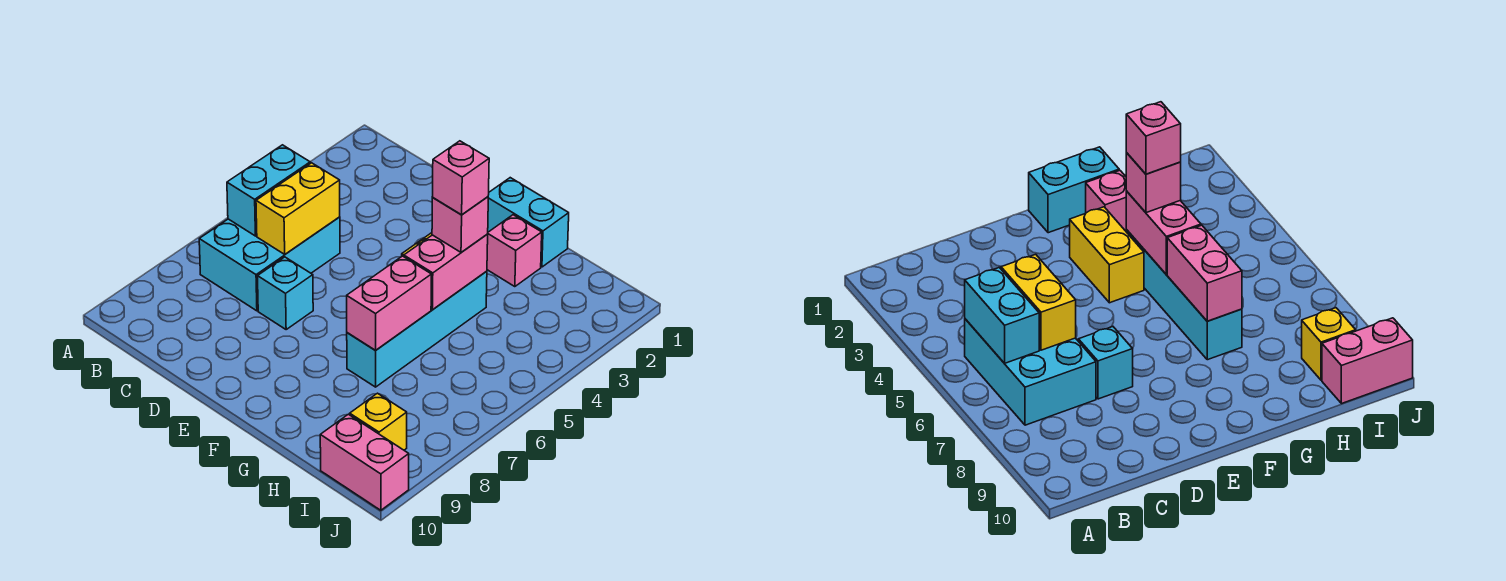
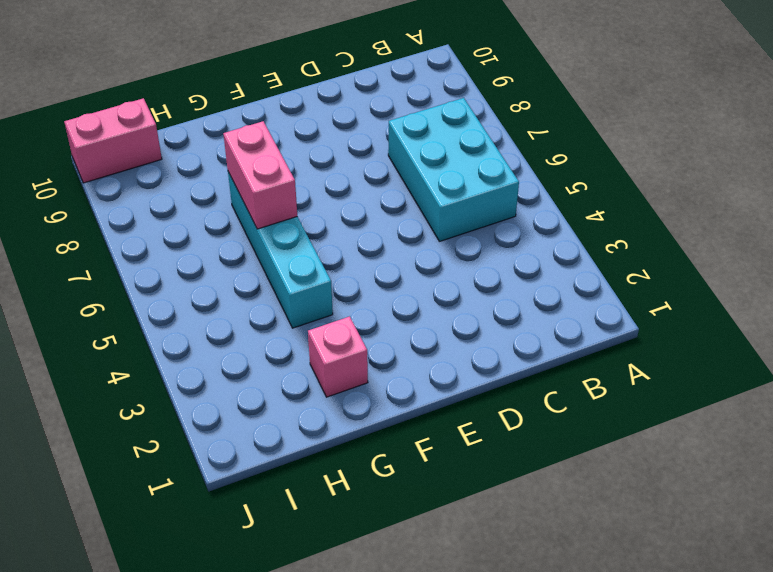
none -> cyan 1x1 brick [258,257,313,329]
none -> cyan 1x2 brick [488,178,569,267]
none -> yellow 1x2 brick [1070,207,1144,303]

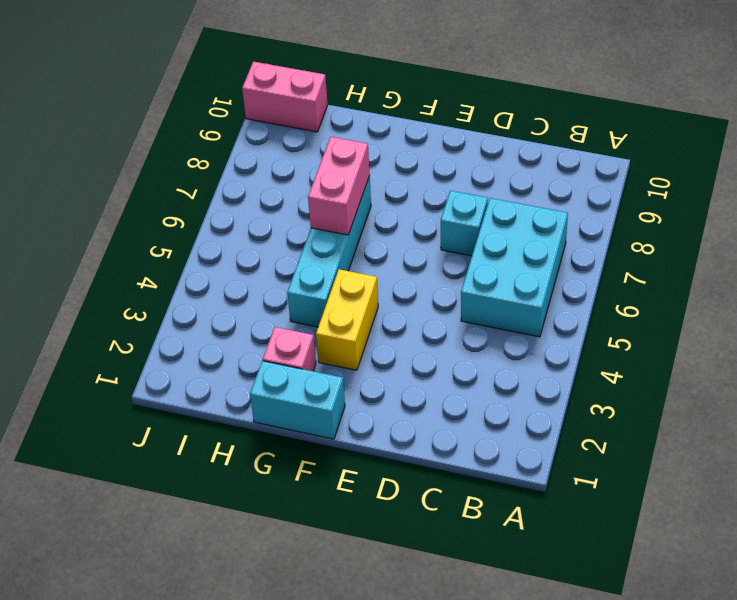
none -> yellow 1x1 brick [350,393,407,450]
none -> cyan 1x2 brick [227,145,310,236]
none -> yellow 1x2 brick [256,163,340,254]

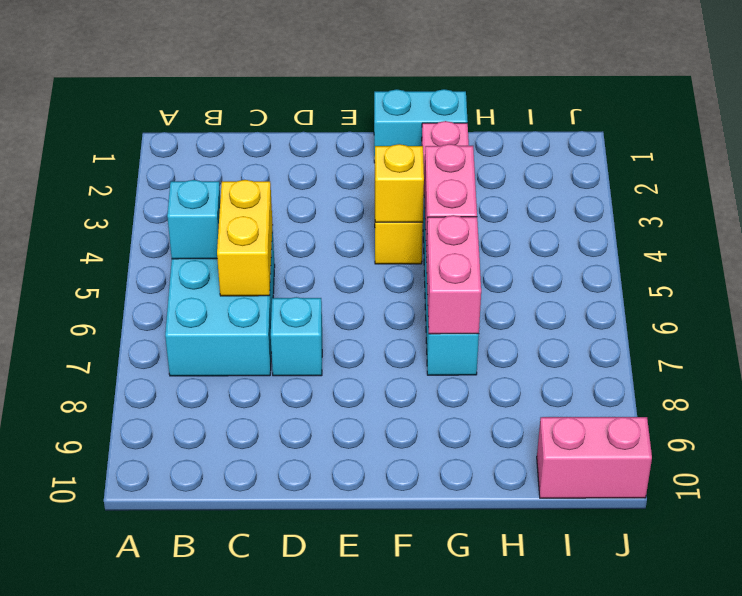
cyan 1x1 brick [167,180,220,259] -> cyan 1x2 brick [227,145,310,236]
yellow 1x1 brick [375,144,424,222] -> yellow 1x1 brick moved to [350,393,407,450]
none -> pink 1x1 brick [432,197,488,252]
none -> pink 1x1 brick [432,141,489,215]

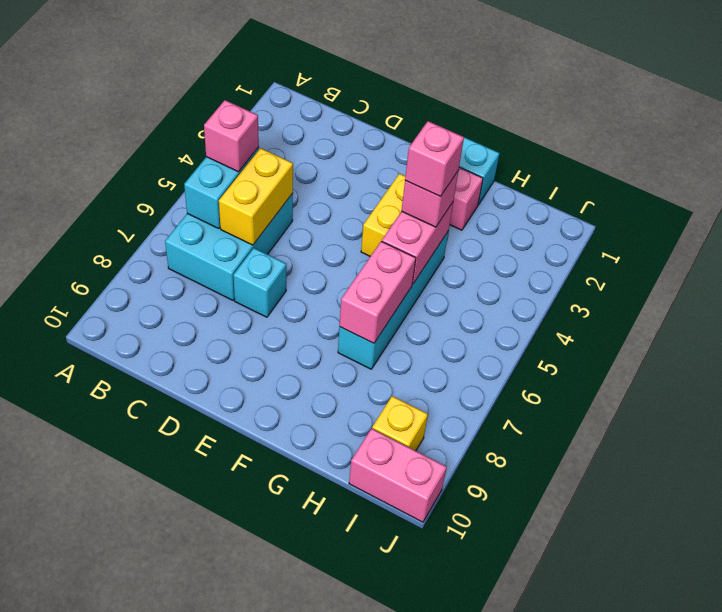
pink 1x1 brick [204,100,259,172] -> none

